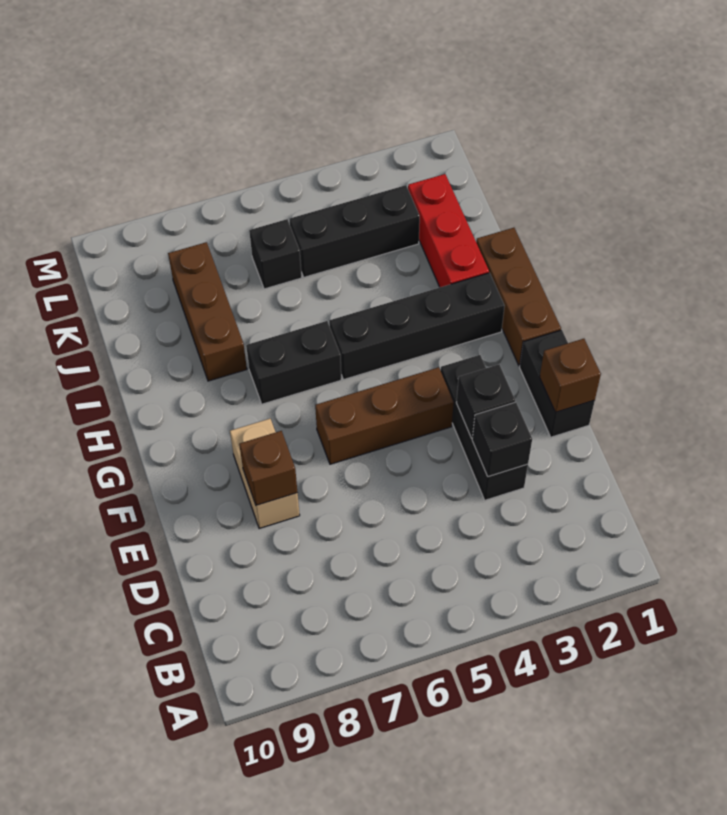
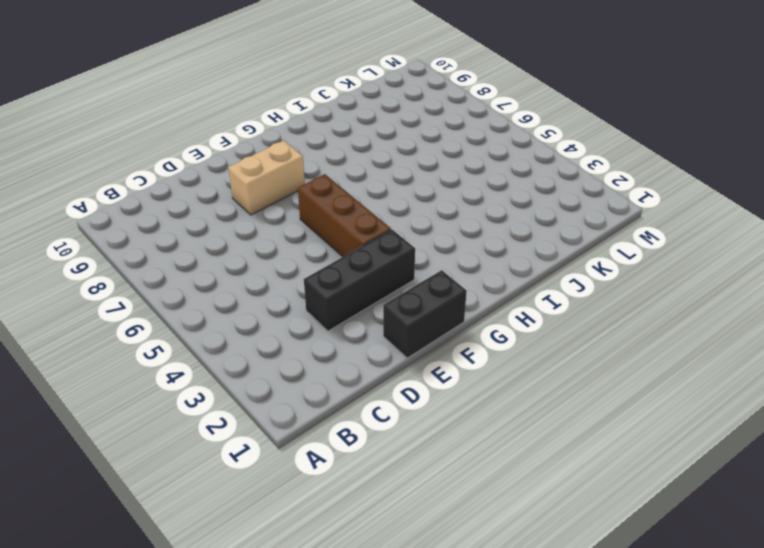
none -> brown 1x3 brick [476,228,561,366]
none -> black 1x4 brick [329,273,505,379]
none -> black 1x2 brick [246,321,341,404]

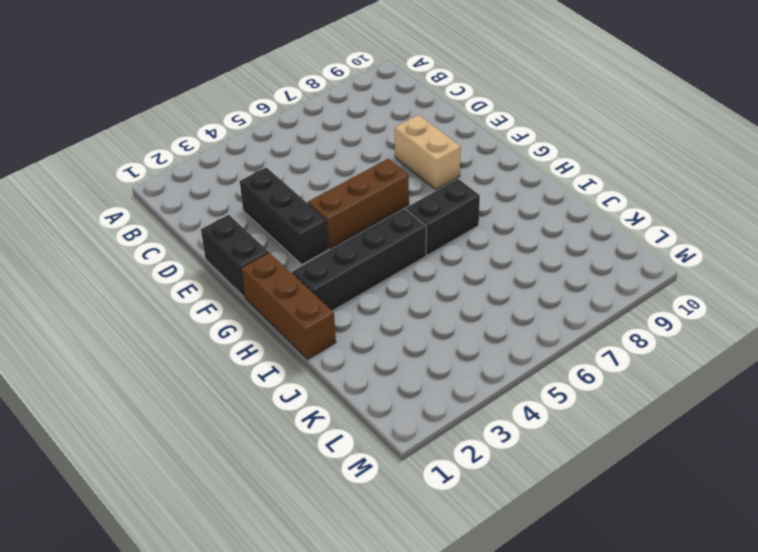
none -> red 1x3 brick [408,174,489,287]
none -> brown 1x3 brick [168,242,247,381]
none -> black 1x3 brick [290,185,420,277]

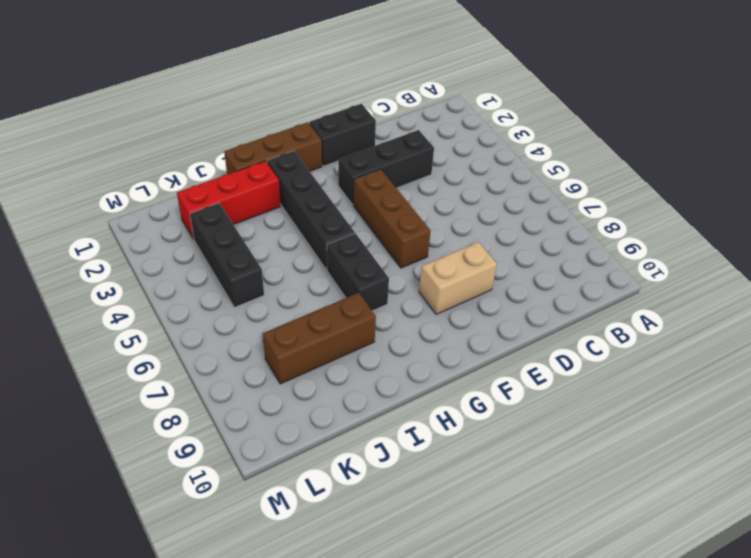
none -> black 1x1 brick [249,219,302,289]
none -> black 1x1 brick [472,402,532,477]
none -> brown 1x1 brick [540,339,601,412]

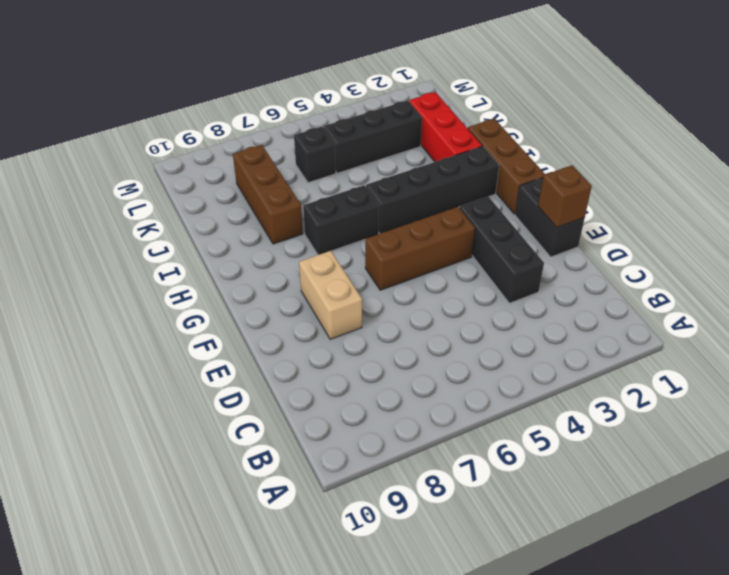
none -> black 1x1 brick [472,402,532,477]
none -> black 1x1 brick [456,364,515,438]
none -> brown 1x1 brick [239,431,297,505]

